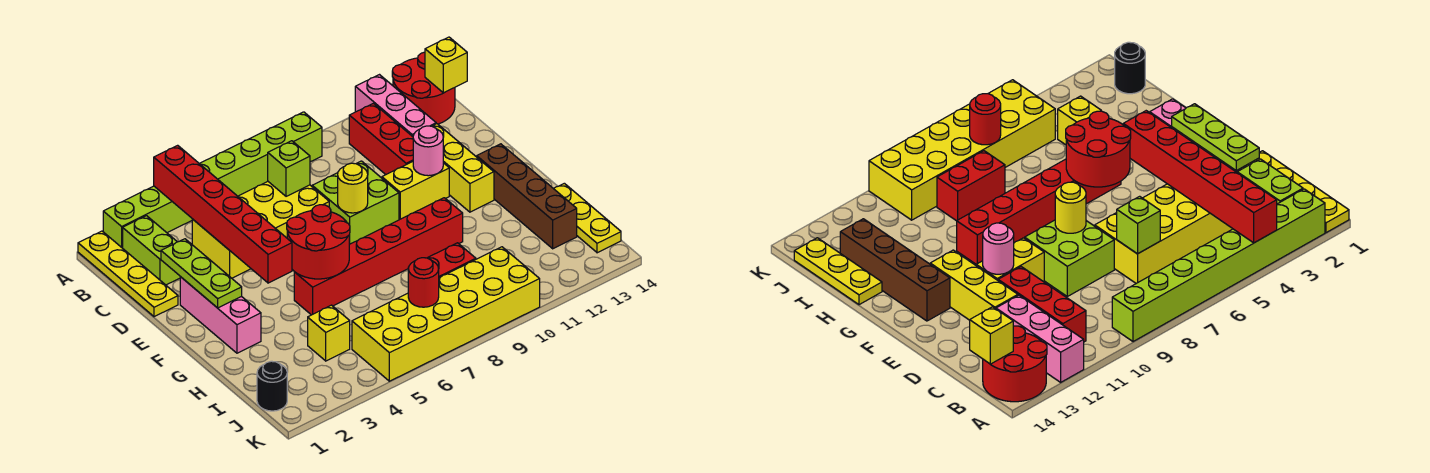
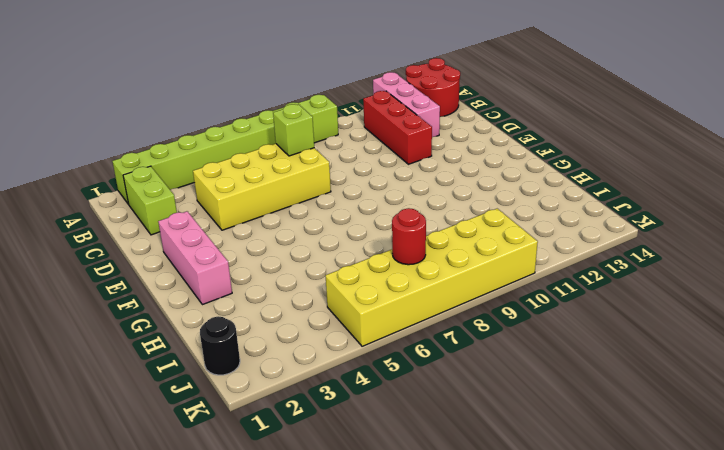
none -> yellow 1x4 plate [78,231,178,317]
none -> lime 2x2 brick [312,161,399,244]
none -> yellow 1x3 brick [432,124,494,212]

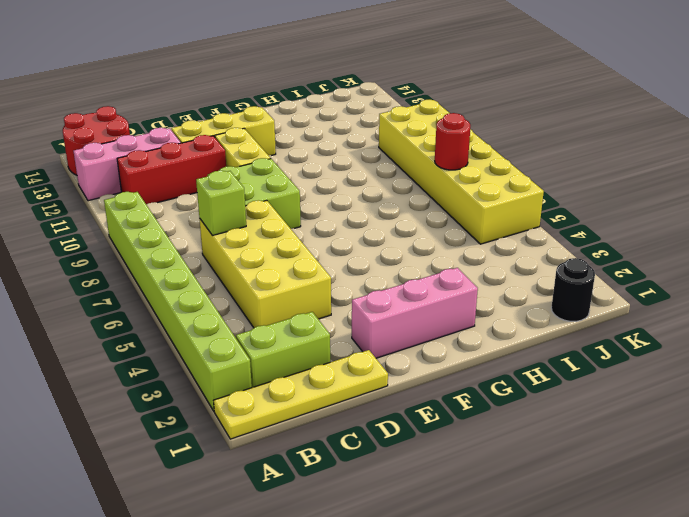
none -> brown 1x4 brick [477,144,577,249]
none -> red 1x6 brick [294,198,463,315]
none -> yellow 1x3 plate [554,183,621,253]

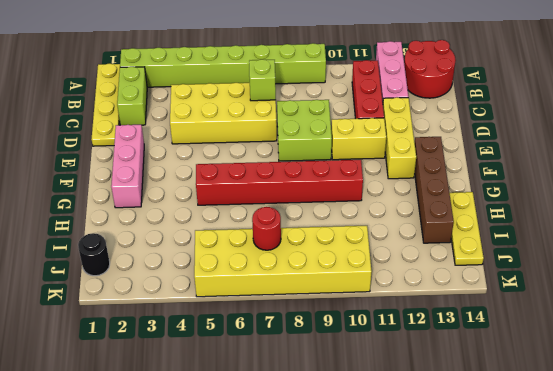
none -> yellow 1x1 brick [308,305,350,361]
none -> red 1x2 brick [428,243,476,278]
none -> red 1x6 brick [154,145,292,283]

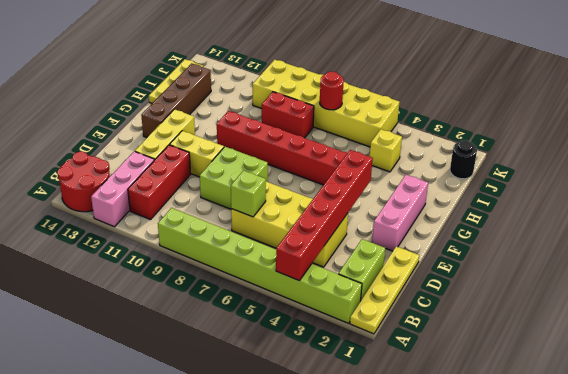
none -> yellow 1x1 brick [425,37,467,93]
none -> lime 1x3 plate [161,239,242,308]
none -> yellow 1x1 round brick [338,163,368,213]

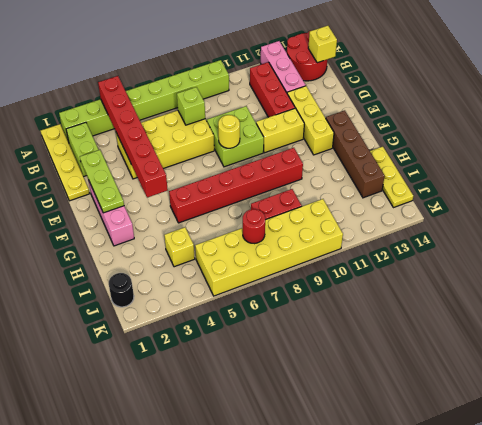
none -> pink 1x1 round brick [413,126,443,176]
none -> red 2x2 round brick [287,205,350,279]

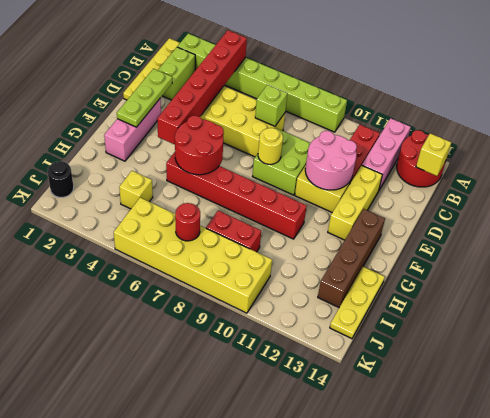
pink 2x2 round brick [305,131,357,190] -> pink 1x1 round brick [413,126,443,176]

